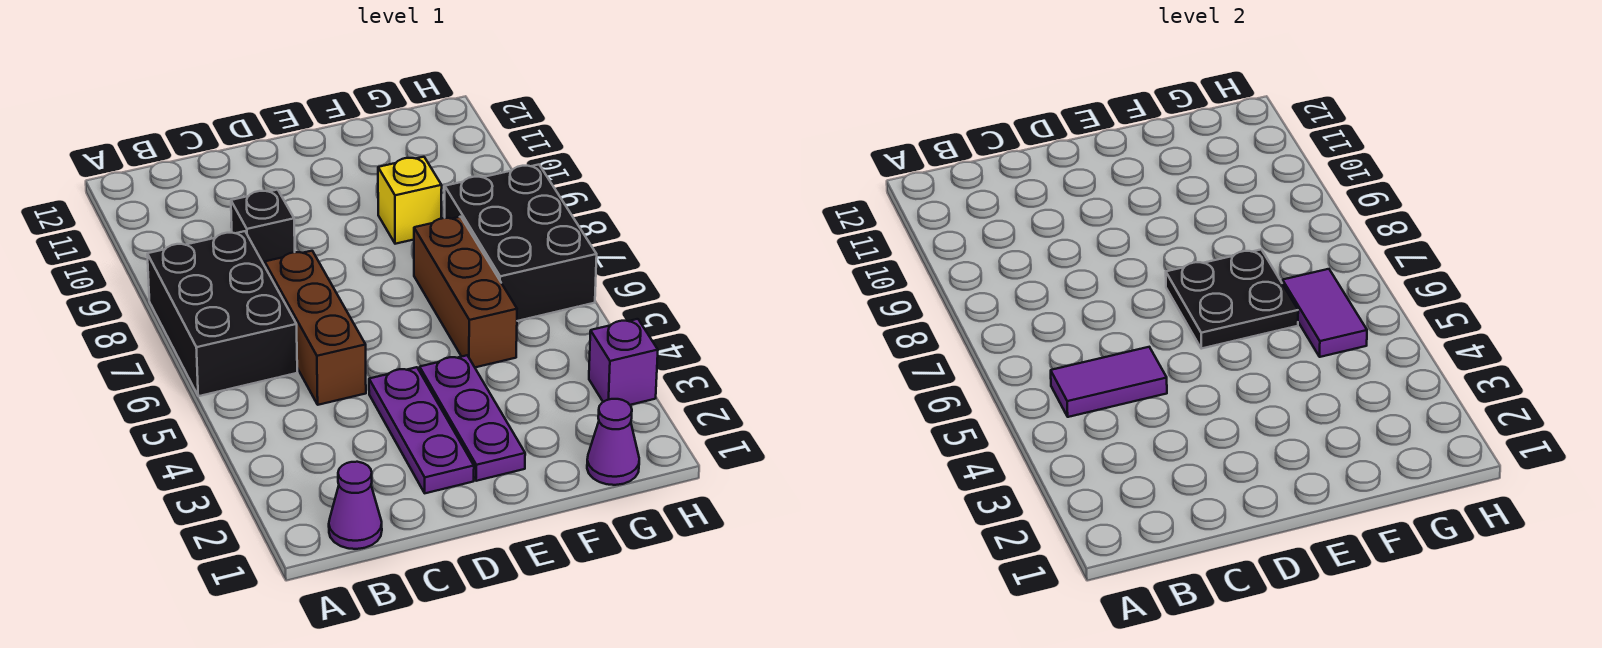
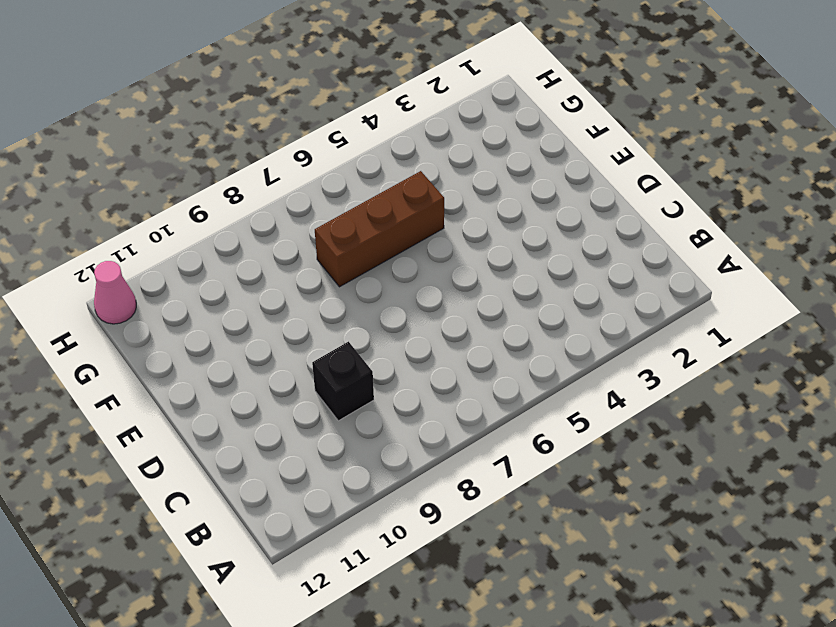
pink 1x1 cone [94,261,136,324] -> none
none -> black 2x3 brick [147,231,297,396]
none -> purple 1x1 cone [329,462,382,549]
none -> brown 1x3 brick [265,251,366,405]

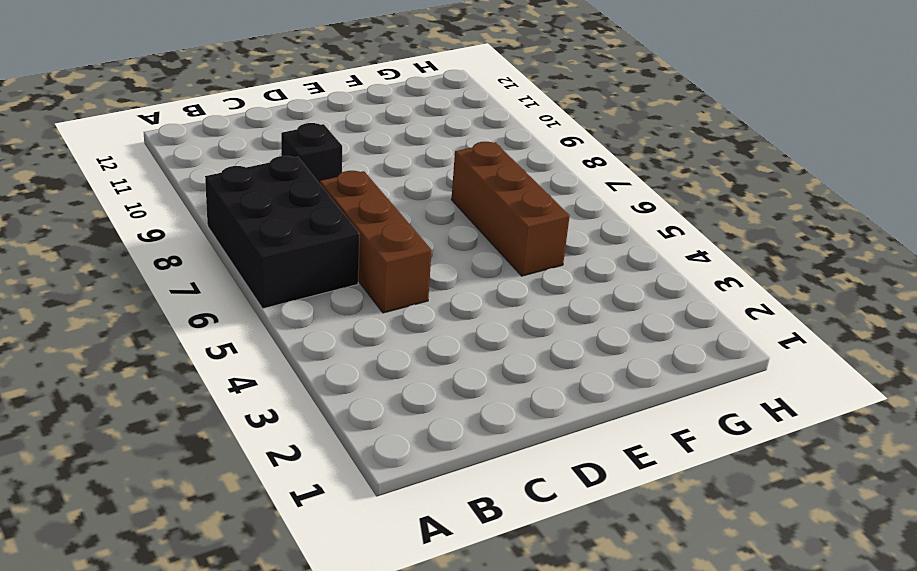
none -> purple 1x1 cone [329,462,382,549]
none -> purple 1x3 plate [369,367,474,493]
none -> purple 1x3 plate [420,355,525,481]

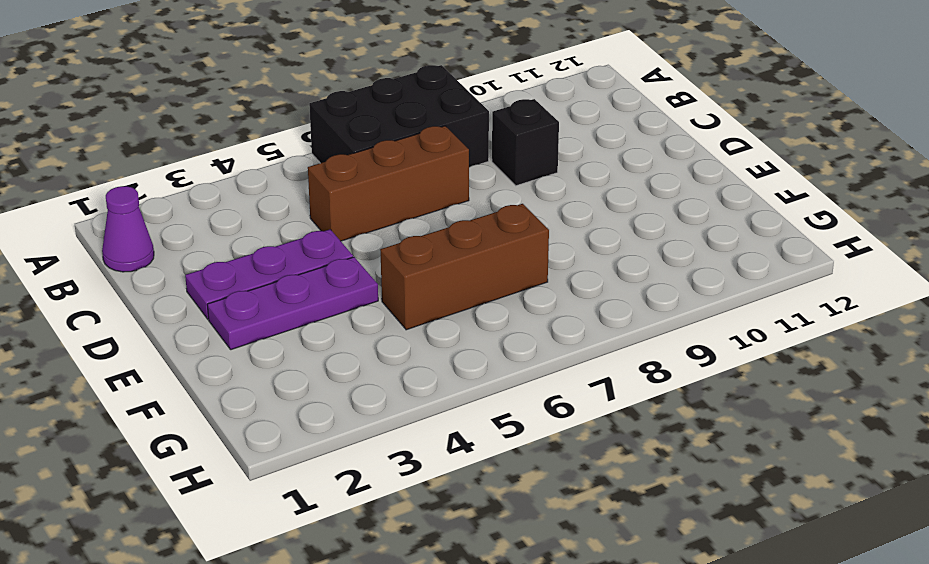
none -> yellow 1x1 brick [378,157,442,244]
none -> purple 1x1 cone [587,399,639,485]
none -> black 2x3 brick [445,165,597,321]

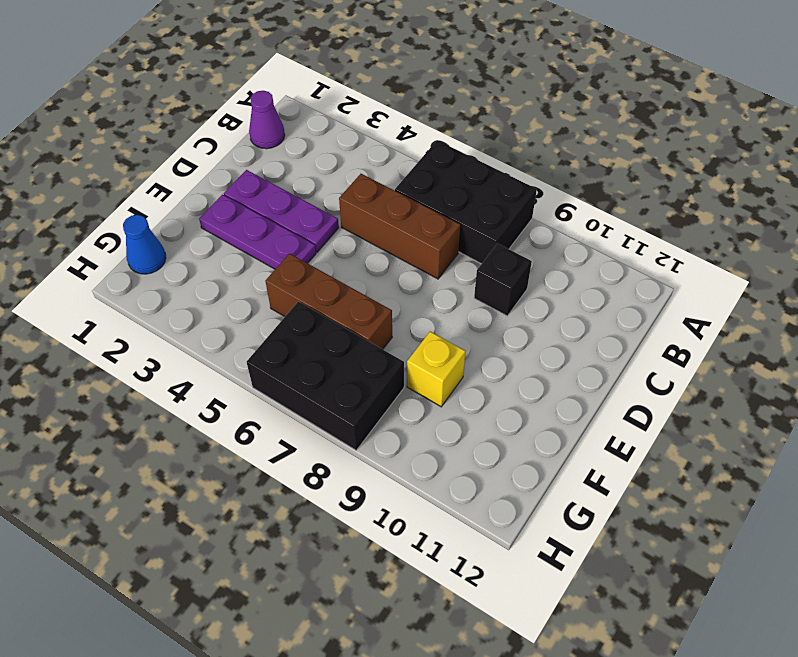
blue 1x1 cone [123,215,166,274] -> purple 1x1 cone [587,399,639,485]
none -> purple 1x1 brick [589,319,658,405]
none -> purple 1x2 tile [1051,347,1167,417]
none -> black 2x2 plate [1166,250,1298,349]

